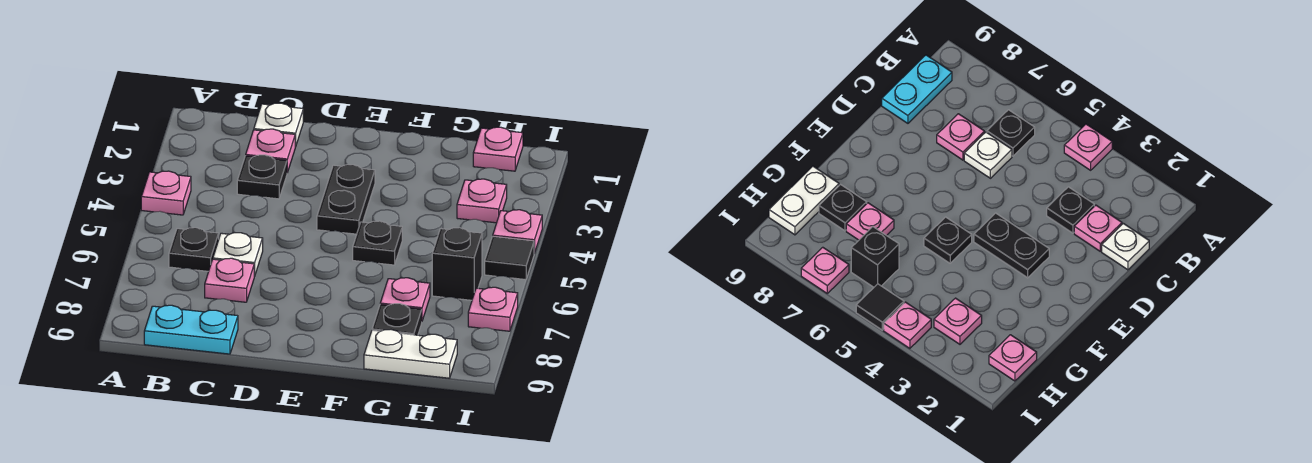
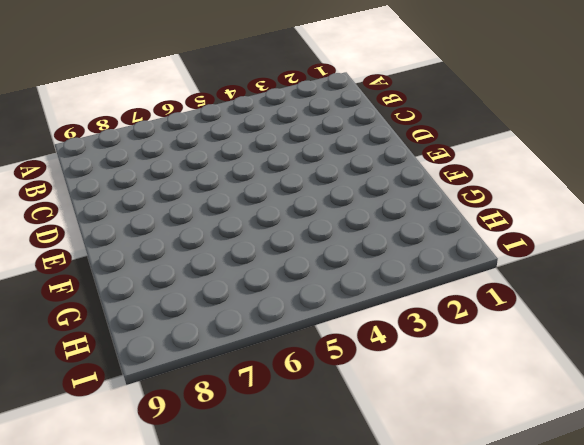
none -> pink 1x1 plate [141,171,191,215]
none -> black 1x1 plate [169,228,219,271]
none -> cyan 1x2 plate [144,305,238,354]

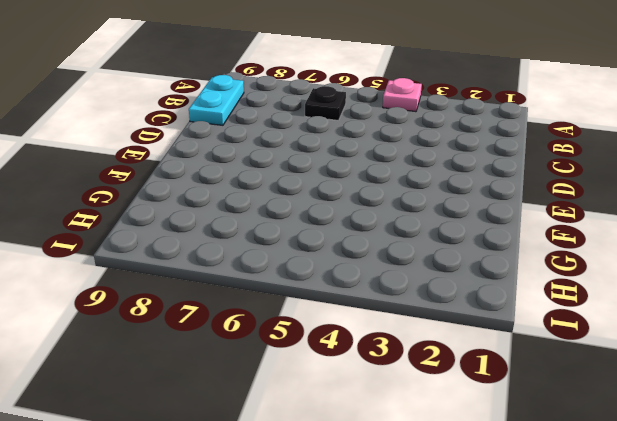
none -> white 1x1 plate [254,103,303,147]
none -> pink 1x1 plate [246,129,295,173]
none -> black 1x1 plate [237,155,287,199]

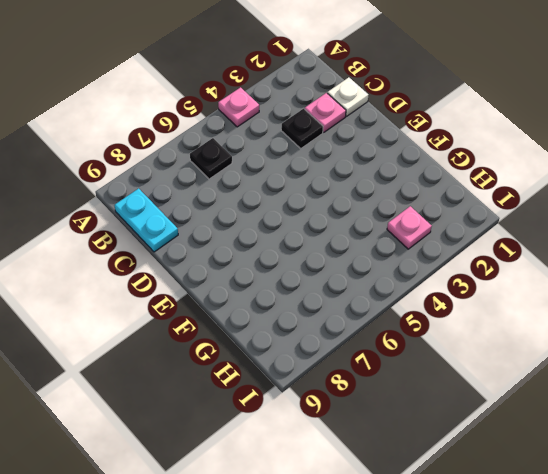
none -> white 1x1 plate [213,233,263,276]
none -> pink 1x1 plate [205,258,254,302]
none -> black 1x2 plate [317,165,375,234]

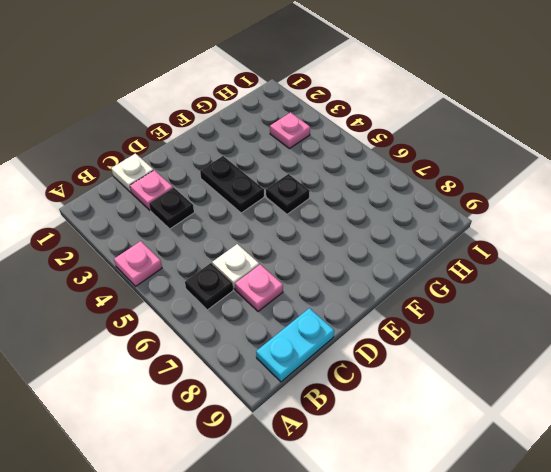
none -> pink 1x1 plate [380,278,430,321]
none -> black 1x1 plate [372,304,422,335]
none -> white 1x2 plate [364,330,457,378]

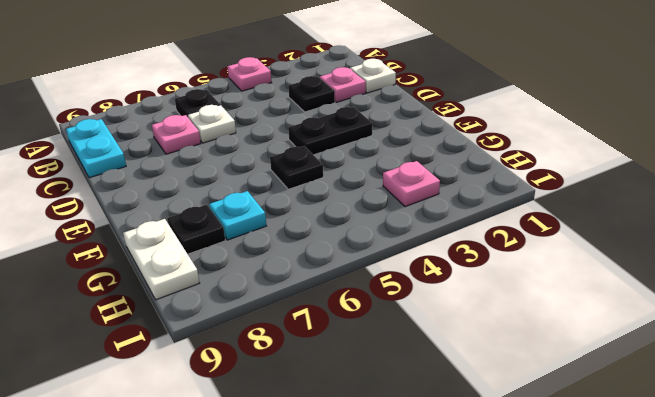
cyan 1x1 plate [209,191,266,240] -> pink 1x1 plate [380,278,430,321]
none -> pink 1x1 plate [473,127,523,171]
none -> black 1x1 brick [432,228,482,300]
none -> pink 1x1 plate [493,210,542,253]

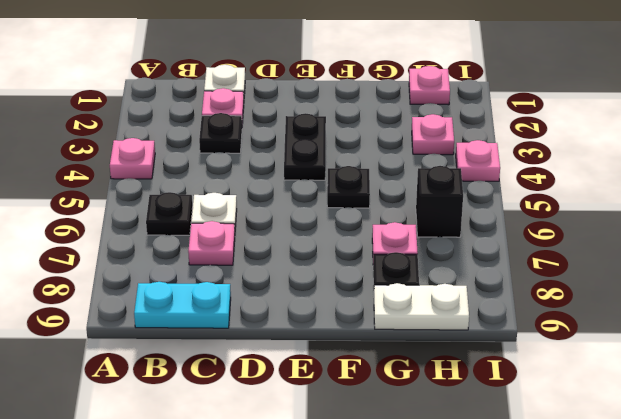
none -> black 1x1 tile [485,236,534,280]
none -> pink 1x1 plate [468,287,518,331]

